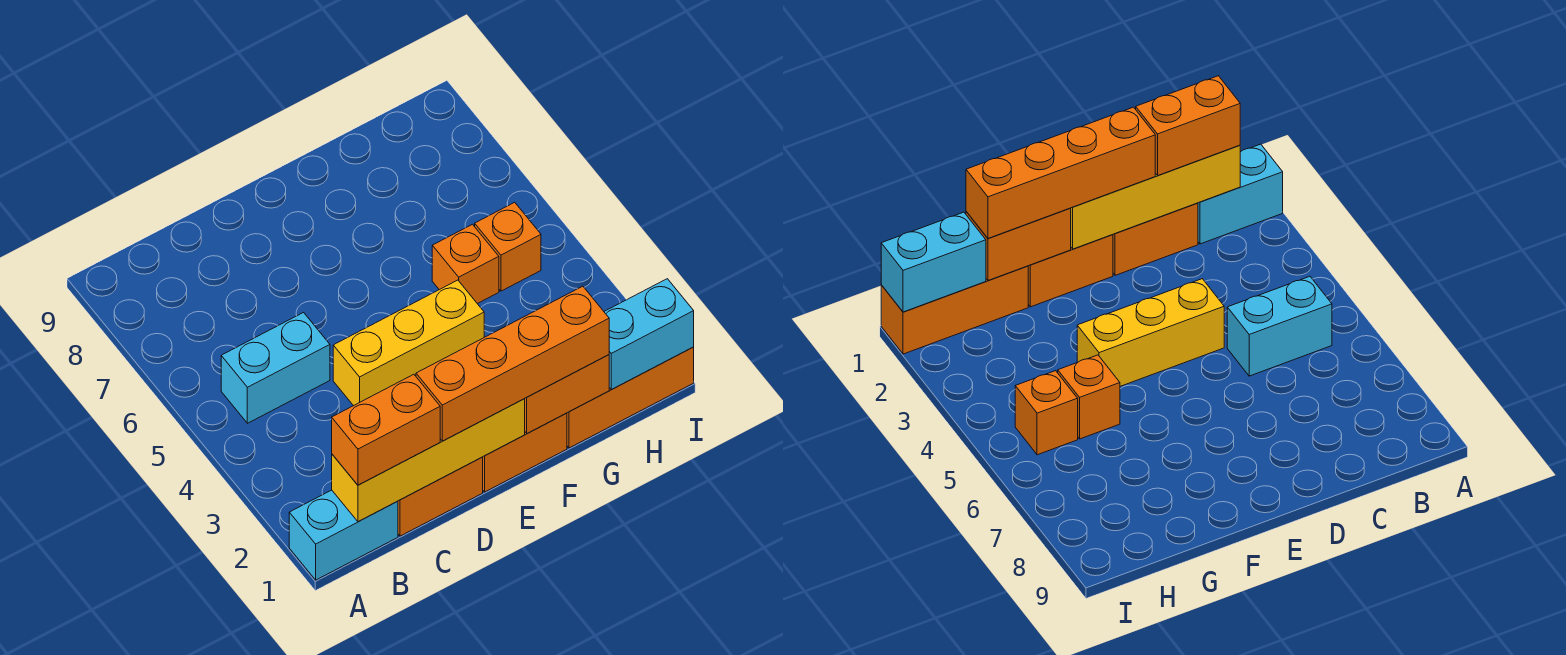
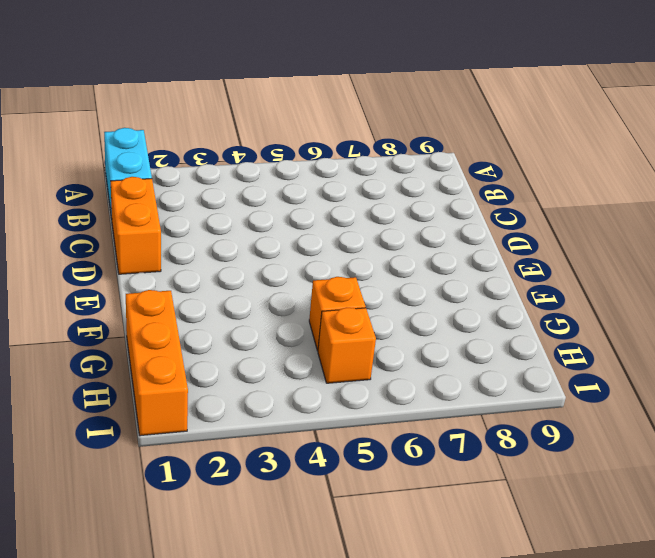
none -> cyan 1x2 brick [221,313,330,423]
none -> yellow 1x3 brick [333,280,484,406]
none -> orange 1x2 brick [483,413,567,492]

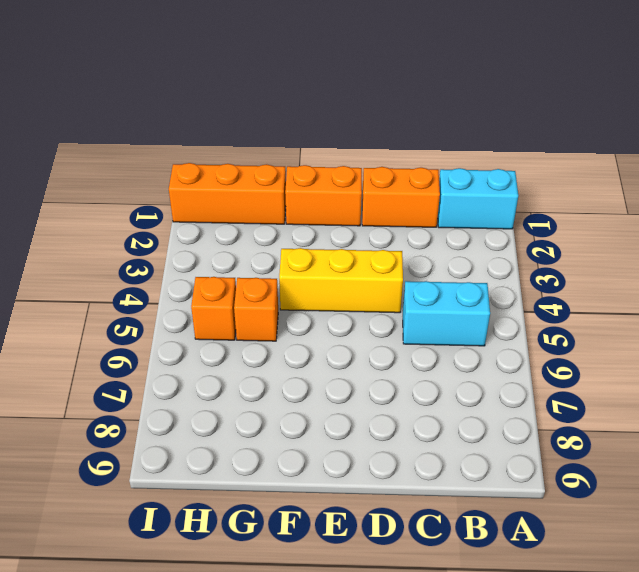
none -> yellow 1x4 brick [332,399,525,522]
none -> orange 1x2 brick [525,355,609,434]
none -> cyan 1x2 brick [604,279,694,390]

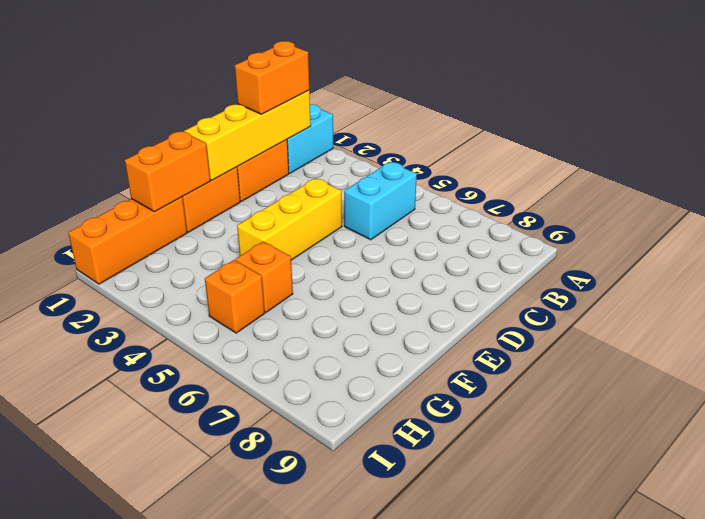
none -> cyan 1x2 brick [604,279,694,390]
none -> orange 1x4 brick [416,286,609,441]

